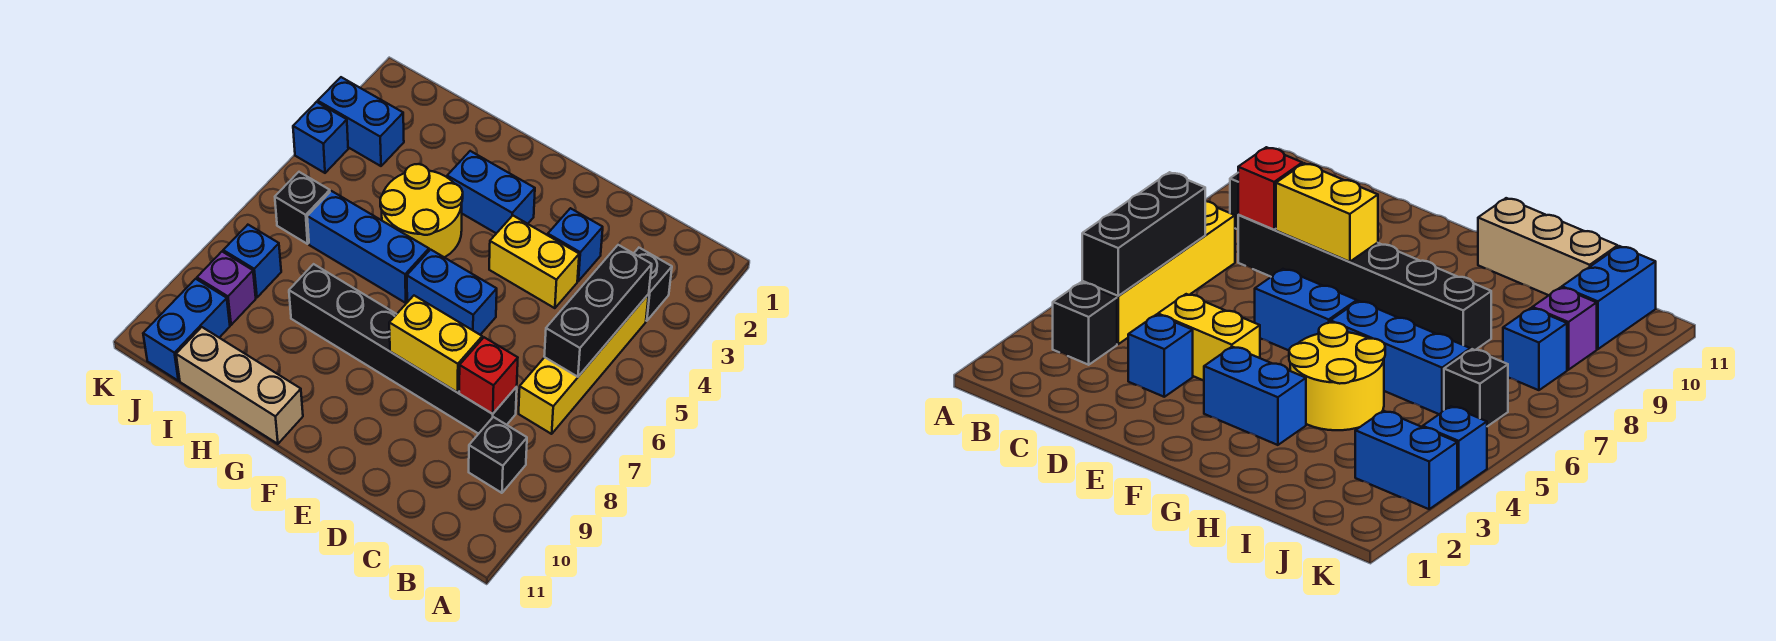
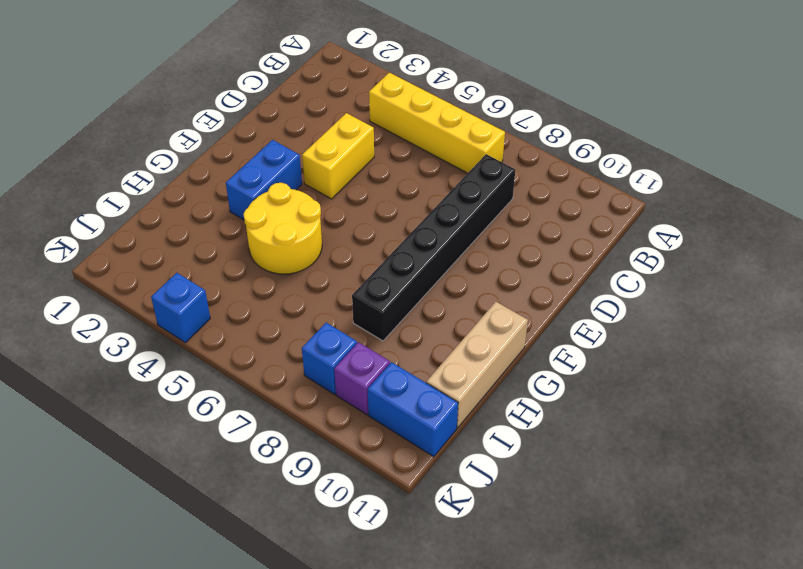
none -> black 1x1 brick [634,248,672,321]
none -> black 1x1 brick [469,417,527,493]
none -> blue 1x1 brick [548,208,603,281]

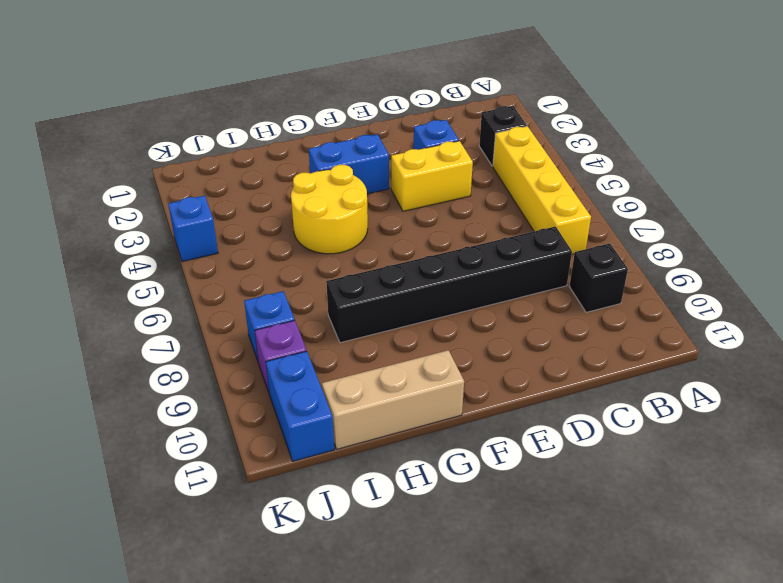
none -> blue 1x2 brick [407,250,497,335]
none -> blue 1x3 brick [307,191,429,303]
none -> blue 1x2 brick [318,77,404,166]

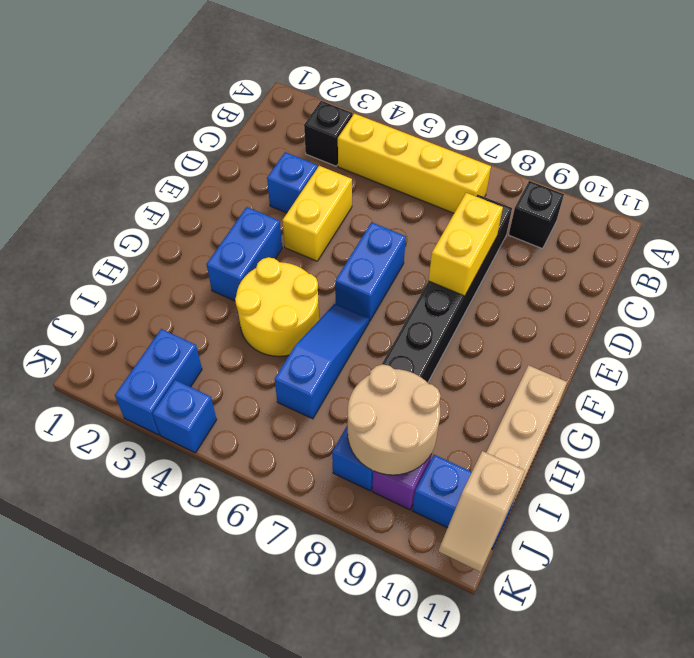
blue 1x3 slope [275,304,369,419] -> blue 1x3 brick [307,191,429,303]
tan 2x2 round brick [348,364,441,475] -> none
tan 1x2 slope [439,451,525,572] -> none
none -> black 1x1 brick [275,172,330,244]
none -> black 1x3 brick [544,245,652,377]
none -> red 1x1 brick [459,337,518,414]

